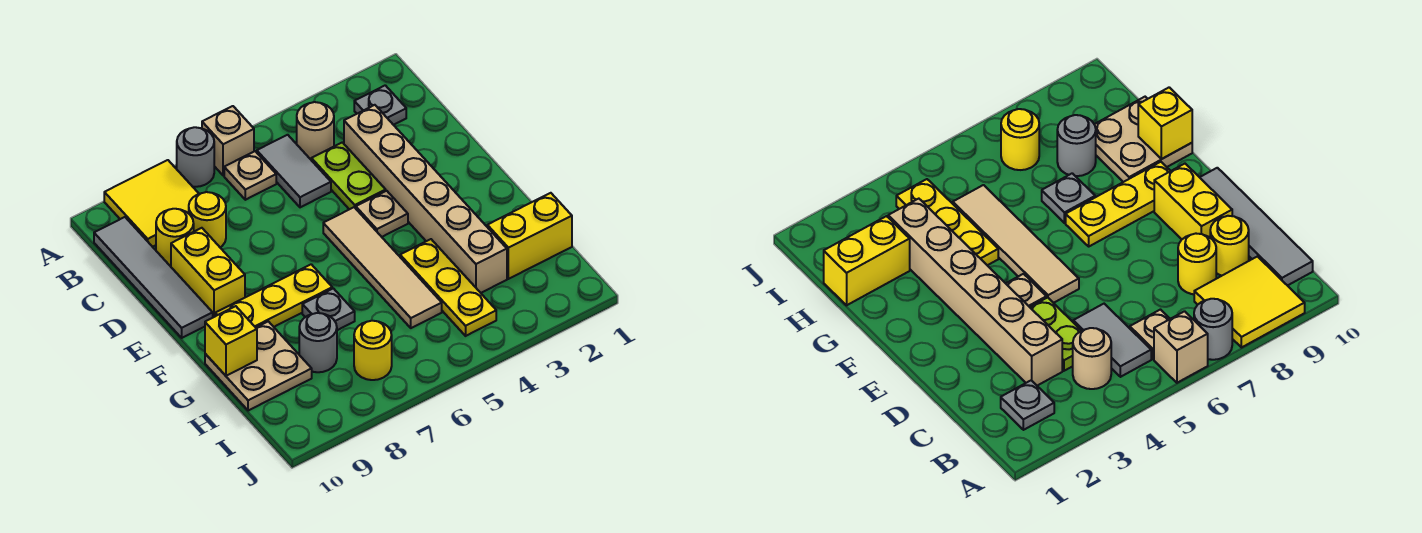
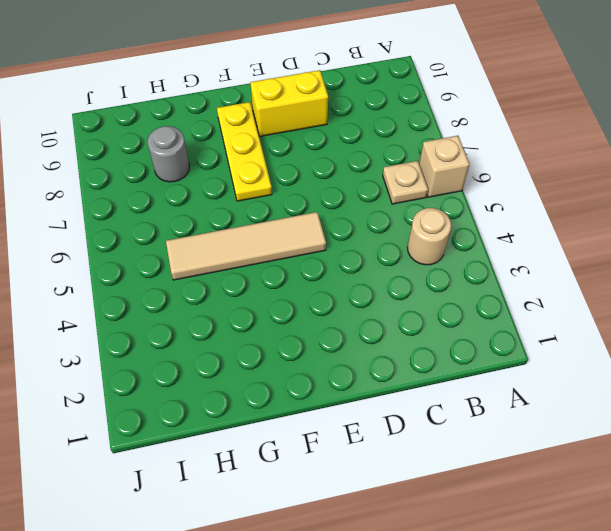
none -> grey 1x1 round brick [177,127,214,187]
none -> yellow 2x2 tile [104,160,199,247]
none -> grey 1x1 plate [354,85,406,125]

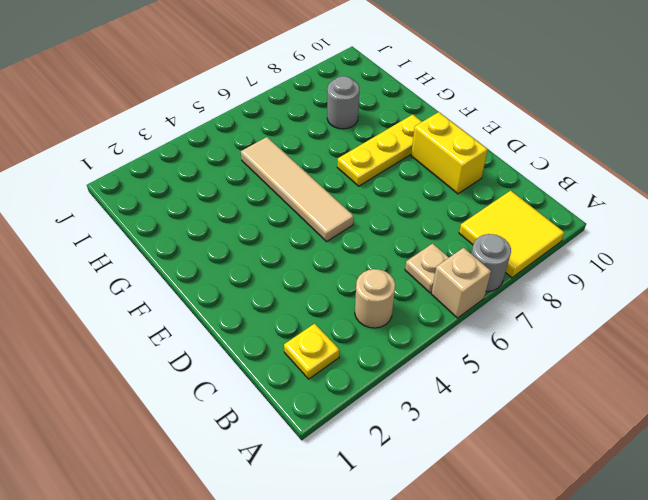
yellow 1x1 plate [284,324,339,379] -> grey 1x1 plate [354,85,406,125]
none -> grey 1x2 tile [257,135,331,207]
none -> grey 1x4 tile [94,217,213,338]
none -> tan 1x6 brick [344,105,507,293]

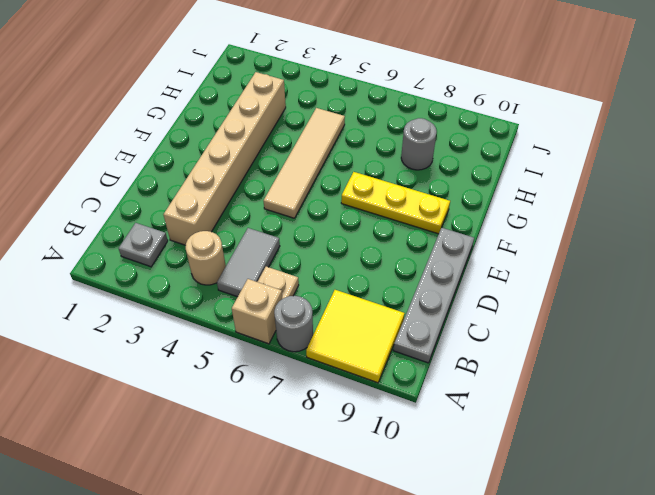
grey 1x4 plate [393,228,474,363] -> grey 1x4 tile [94,217,213,338]
none -> lime 1x2 plate [311,142,386,209]
none -> yellow 1x1 round brick [189,192,226,247]
none -> yellow 1x1 round brick [156,209,194,266]

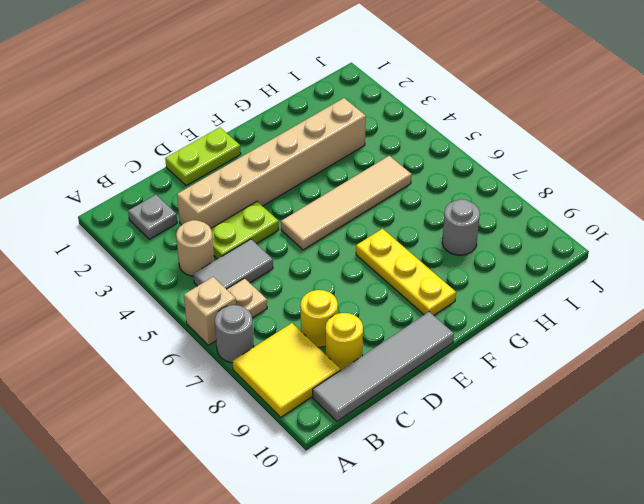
lime 1x2 plate [165,127,241,186] -> none
none -> yellow 1x2 brick [171,228,245,317]
none -> tan 1x1 plate [356,191,408,237]
none -> yellow 1x3 plate [400,239,496,336]

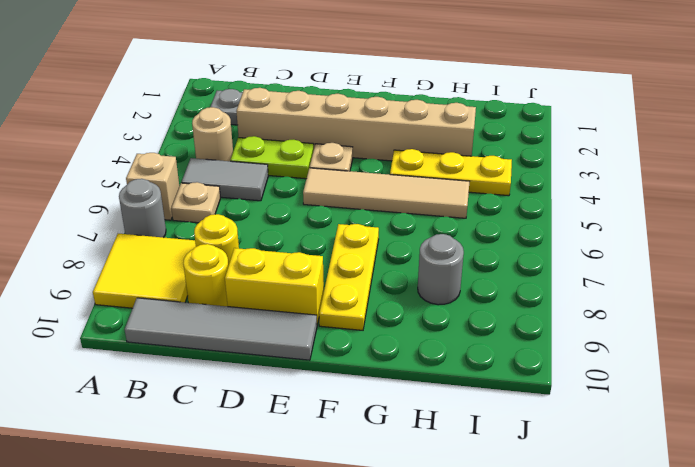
none -> grey 1x1 plate [302,288,355,330]
none -> tan 2x2 plate [205,321,312,411]
none -> yellow 1x2 brick [487,193,572,279]

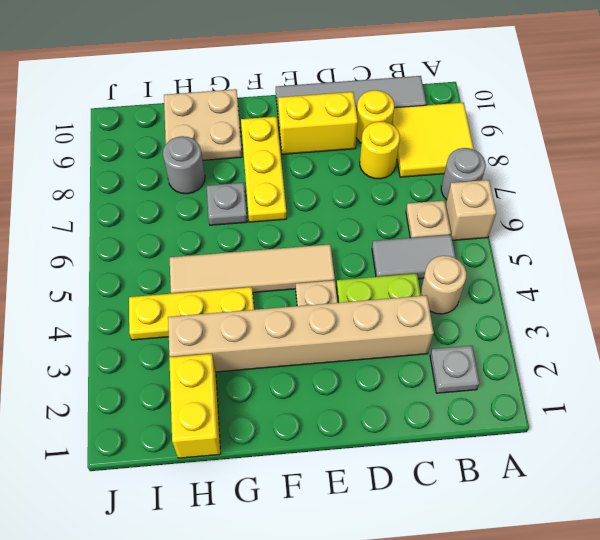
none -> yellow 1x1 round brick [354,321,392,380]
none -> yellow 1x1 brick [205,306,257,376]

